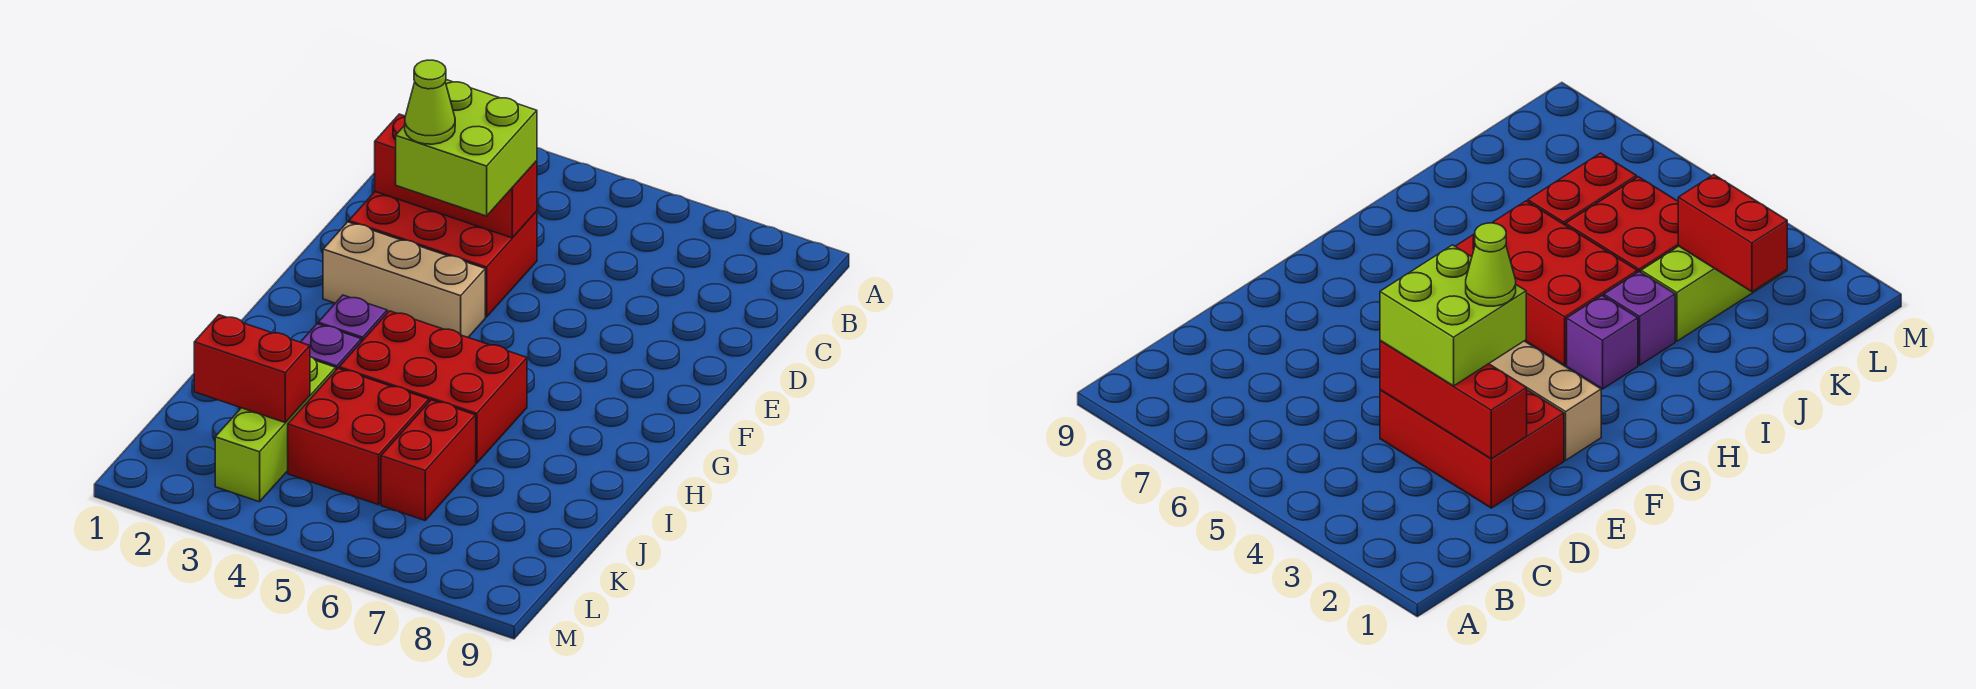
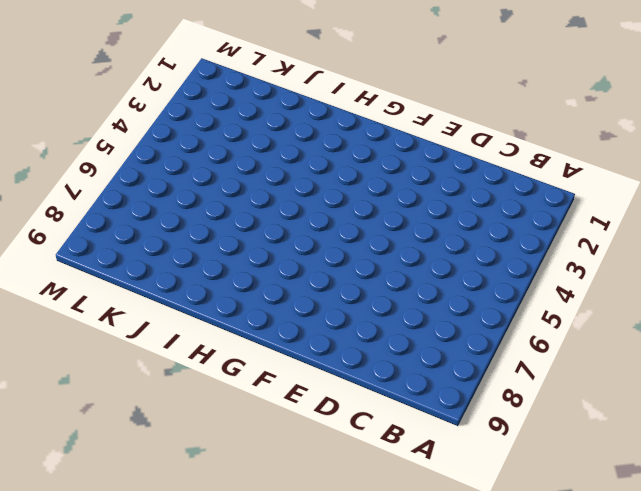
none -> red 2x3 brick [349,192,537,317]
none -> tan 1x3 brick [323,222,485,337]
none -> purple 1x1 brick [318,295,387,342]

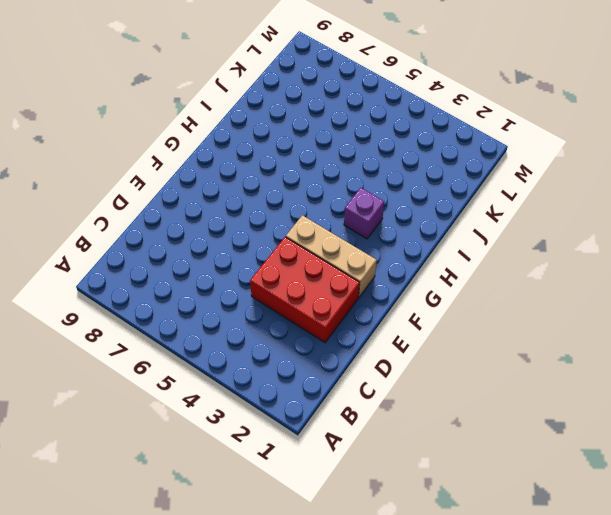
none -> red 2x3 brick [339,311,527,463]
none -> purple 1x1 brick [301,324,361,370]
none -> lime 1x3 brick [215,357,336,502]

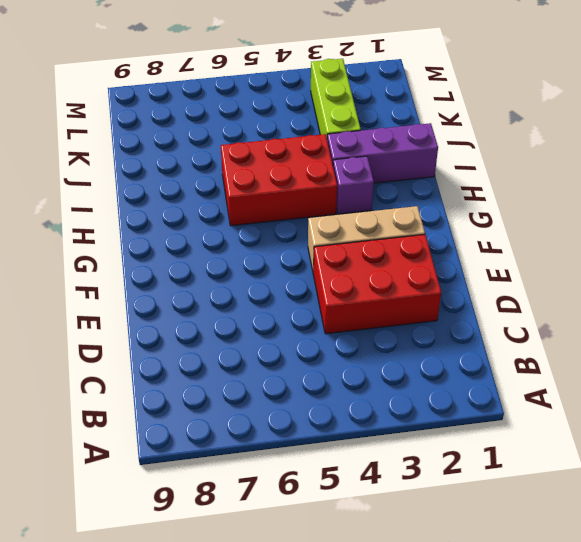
purple 1x3 brick [327,123,438,183] -> purple 1x1 brick [301,324,361,370]
none -> red 2x2 brick [288,368,429,505]
none -> red 1x2 brick [381,400,476,520]
none -> red 1x3 brick [375,114,537,238]

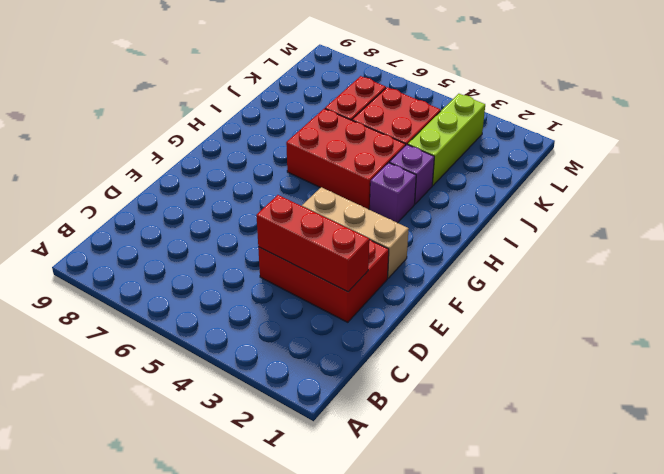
none -> red 1x2 brick [194,315,310,423]
none -> lime 2x2 brick [396,80,537,216]
none -> lime 1x1 cone [405,60,455,144]

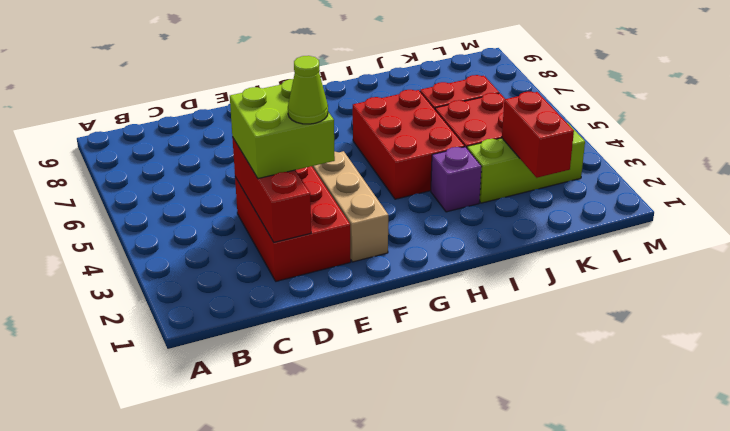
none -> purple 1x1 brick [318,295,387,342]

